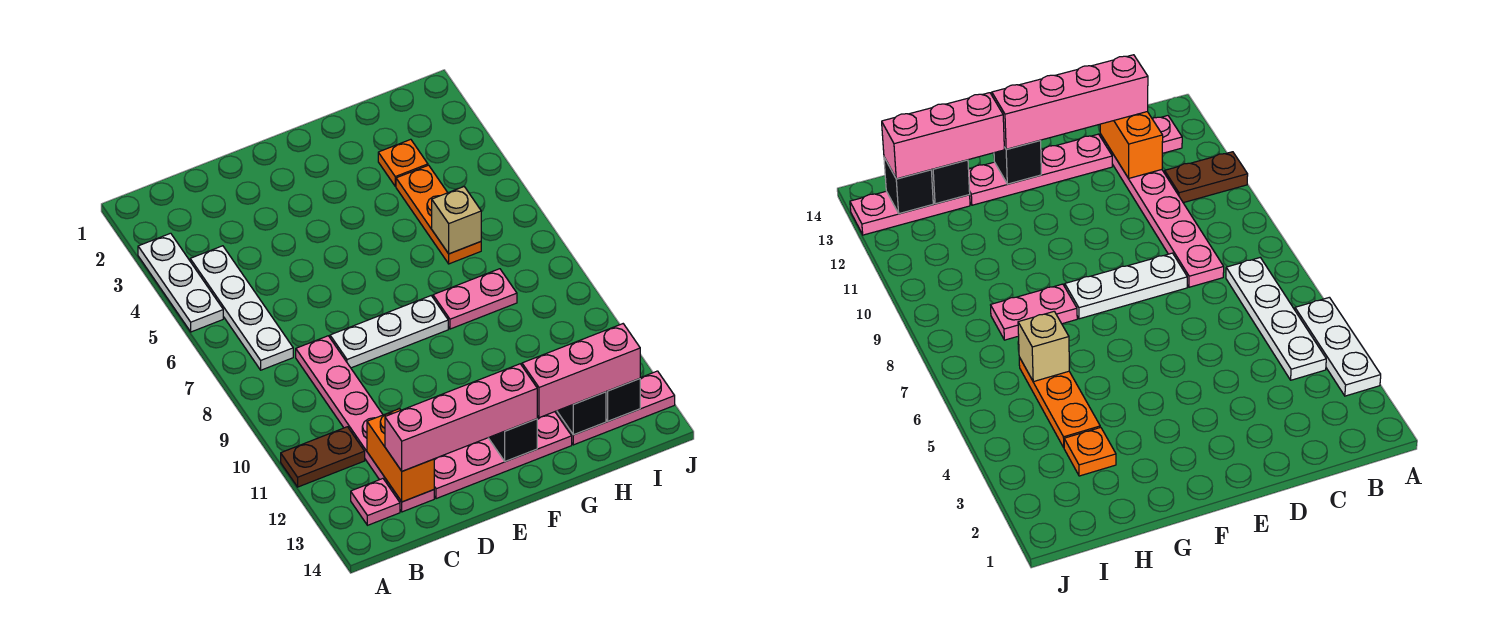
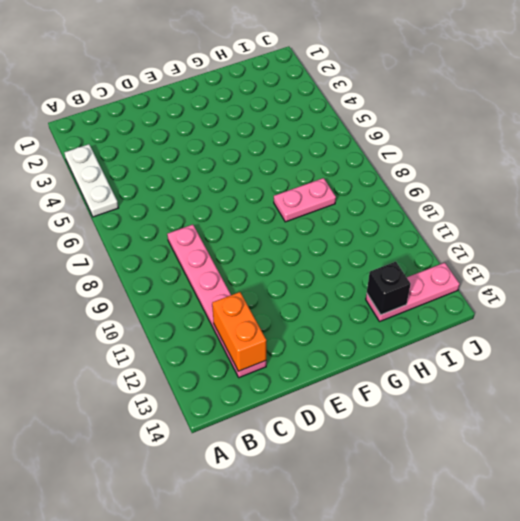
none -> brown 1x2 plate [281,427,365,487]
none -> white 1x4 plate [190,246,293,370]
none -> pink 1x1 plate [351,479,400,525]

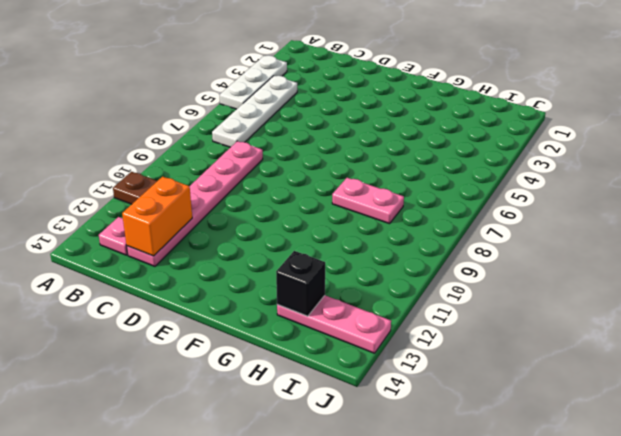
none -> white 1x3 plate [330,296,448,368]
none -> pink 1x4 plate [434,412,572,499]
none -> orange 1x1 plate [378,139,428,186]

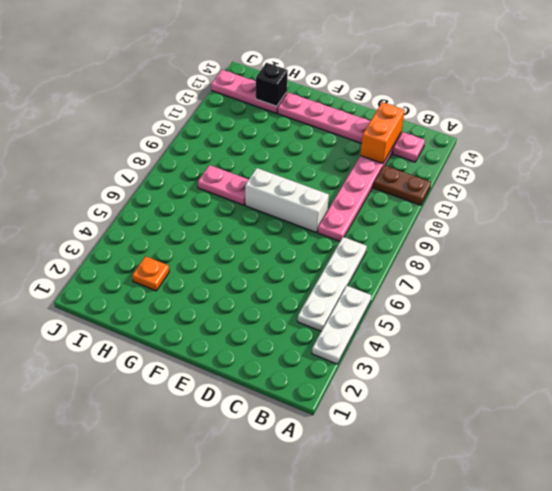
white 1x3 brick [245,168,329,233] -> white 1x3 plate [330,296,448,368]
none -> orange 1x3 plate [396,165,481,264]
none -> black 1x1 brick [489,419,537,462]
none -> tan 1x1 brick [432,187,481,254]

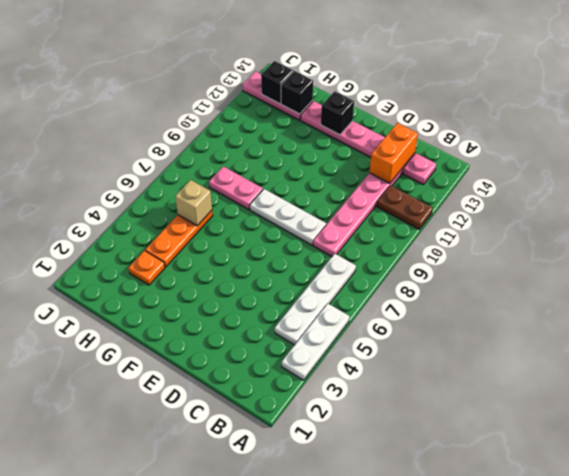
none -> pink 1x4 brick [385,364,537,471]
none -> pink 1x3 brick [522,324,640,418]

